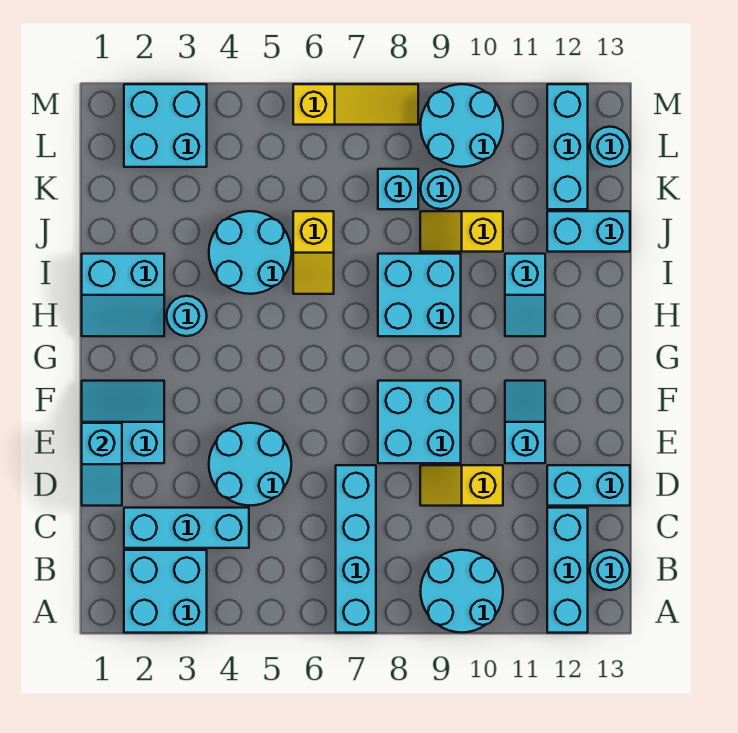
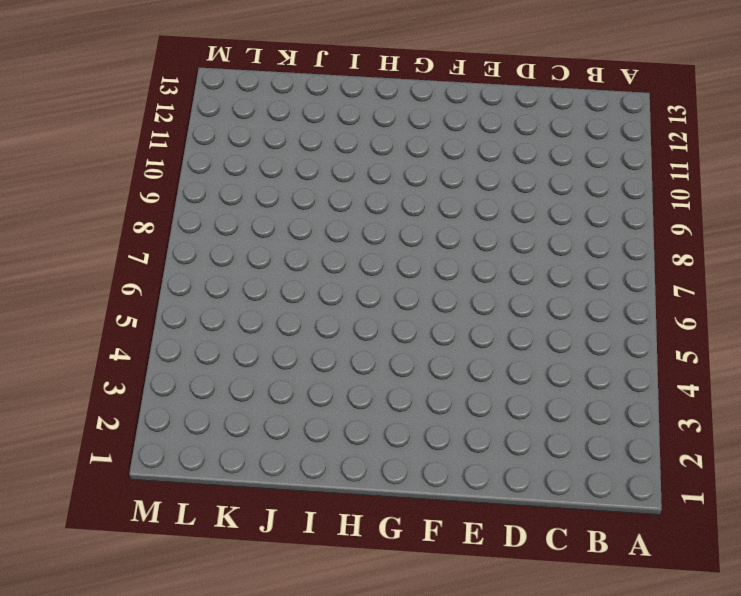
none -> cyan 2x2 brick [124,550,207,633]
none -> cyan 1x4 brick [336,465,376,633]
none -> cyan 2x2 round brick [421,550,503,633]

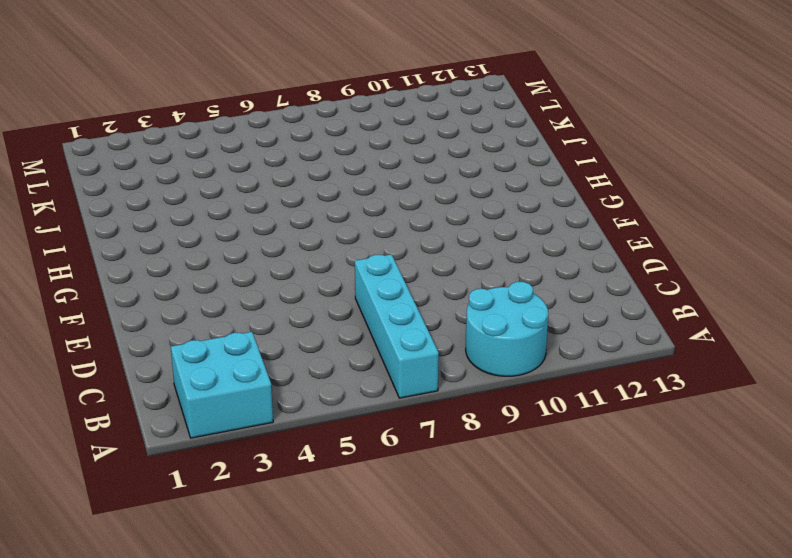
none -> cyan 1x3 brick [547,508,588,633]
none -> cyan 1x1 round brick [590,550,630,590]
none -> cyan 1x3 brick [124,508,249,548]

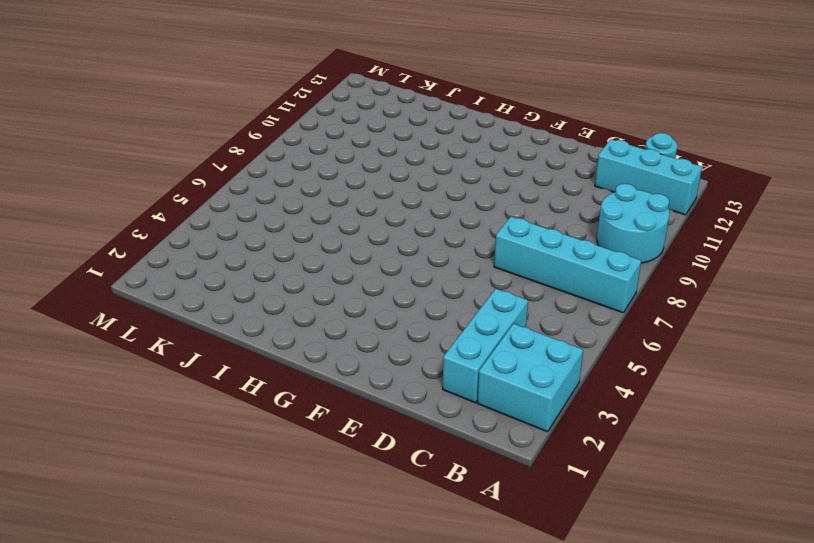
none -> cyan 2x2 round brick [209,423,291,506]
none -> yellow 1x2 slope [420,465,503,506]
none -> cyan 1x2 brick [547,465,630,506]

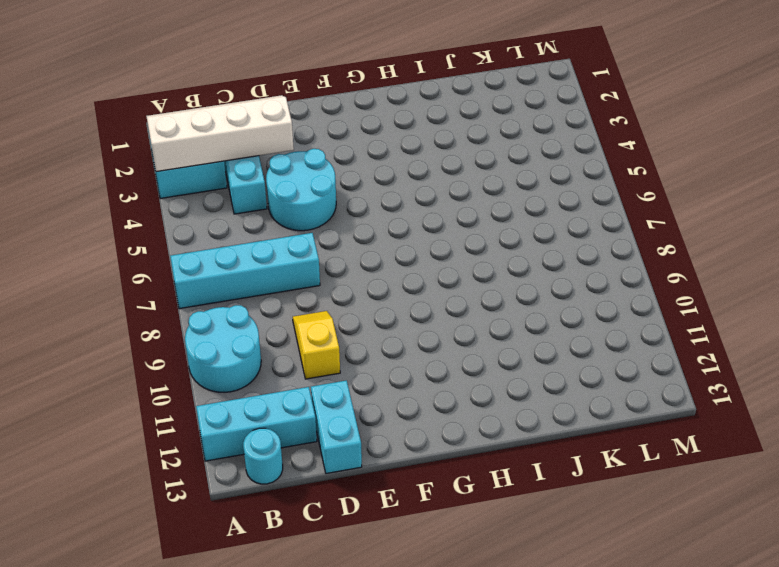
white 2x4 slope [146,95,294,172] -> none
none -> cyan 2x2 slope [82,381,164,463]
none -> cyan 2x2 brick [378,381,461,463]
none -> cyan 1x2 slope [505,381,545,463]

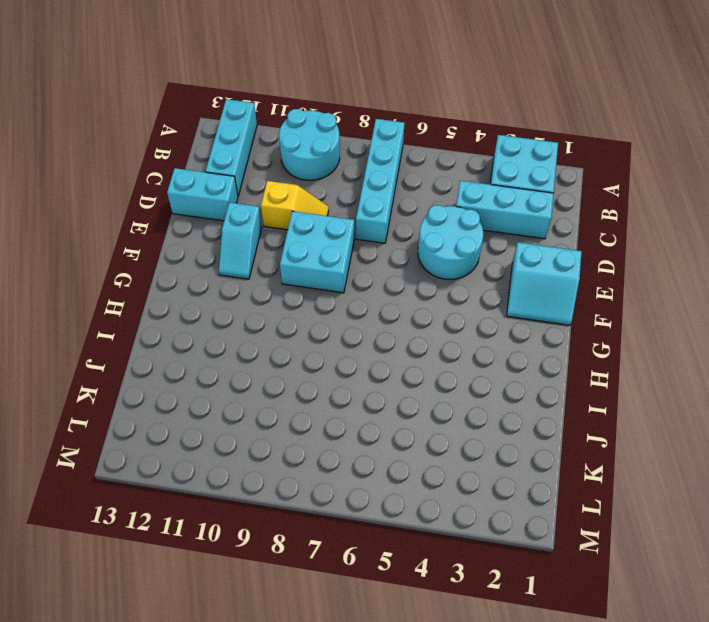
none -> cyan 1x1 round brick [590,550,630,590]
none -> cyan 2x2 slope [82,254,164,336]
none -> cyan 1x1 round brick [167,296,207,336]

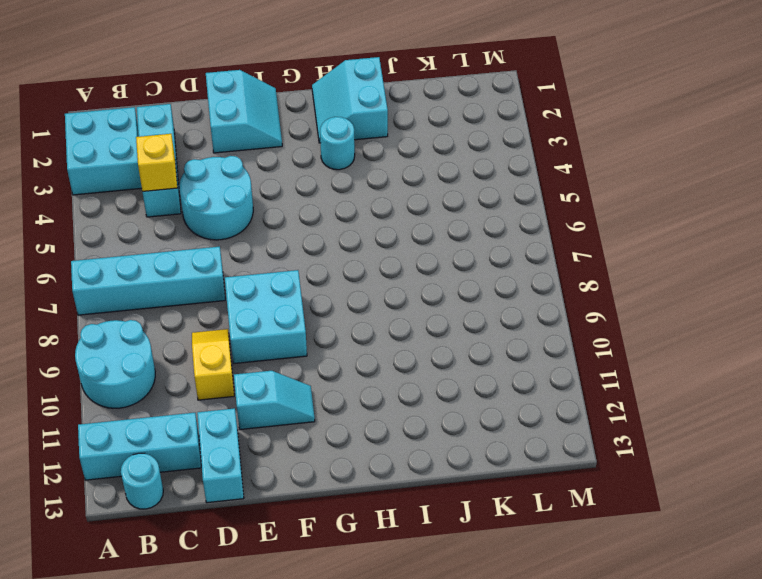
yellow 1x1 brick [136,134,177,191] -> none
none -> cyan 2x2 brick [378,254,461,336]
none -> cyan 1x2 slope [505,254,545,336]
none -> cyan 2x2 round brick [209,211,291,294]

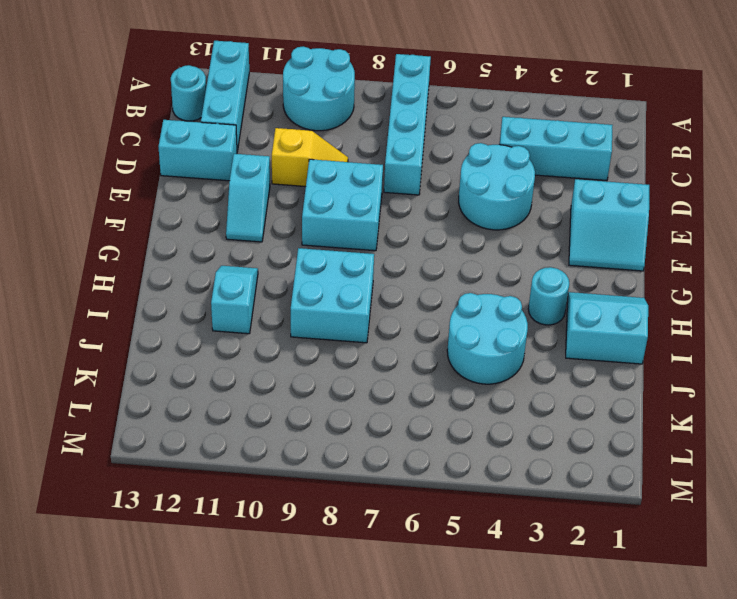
none -> cyan 2x2 brick [124,550,207,633]
none -> yellow 1x2 slope [293,211,334,294]
none -> yellow 1x2 slope [420,211,503,252]

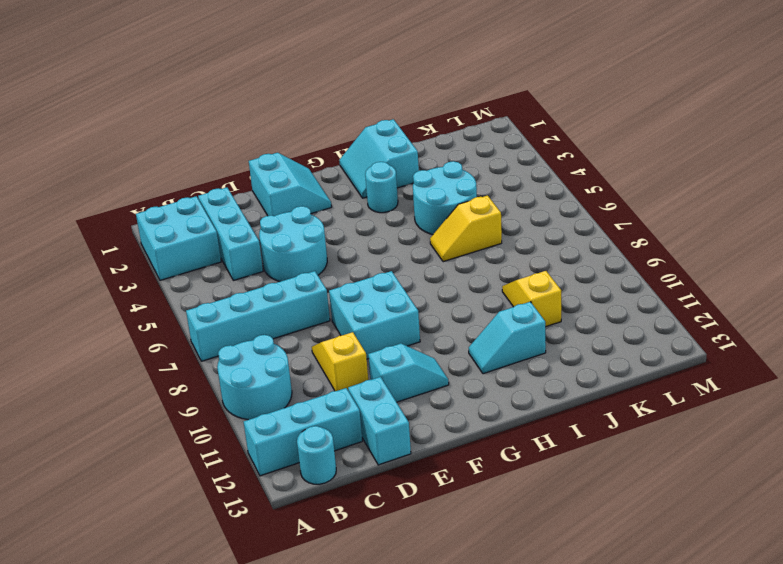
none -> cyan 2x2 brick [378,254,461,336]
none -> cyan 1x2 brick [547,211,630,252]
none -> cyan 1x1 brick [378,169,418,209]

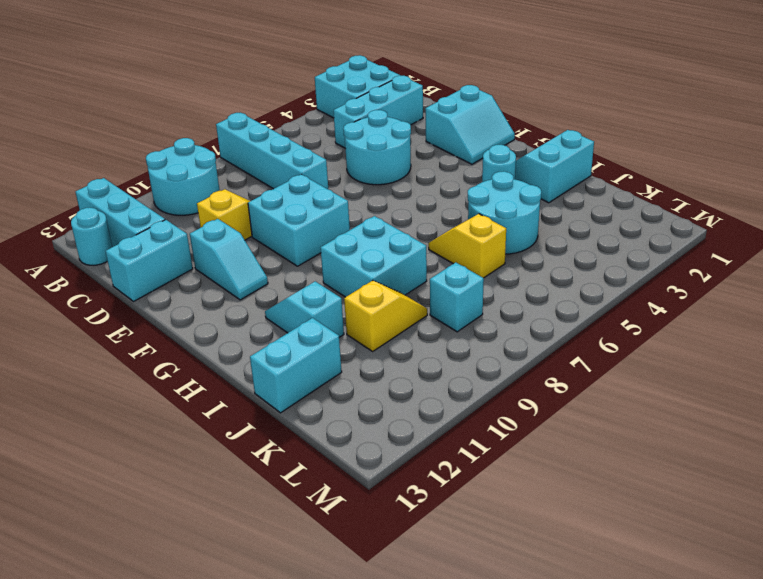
none -> cyan 1x1 round brick [421,169,461,209]
none -> cyan 1x3 brick [547,84,588,209]
none -> cyan 2x2 brick [124,84,207,167]

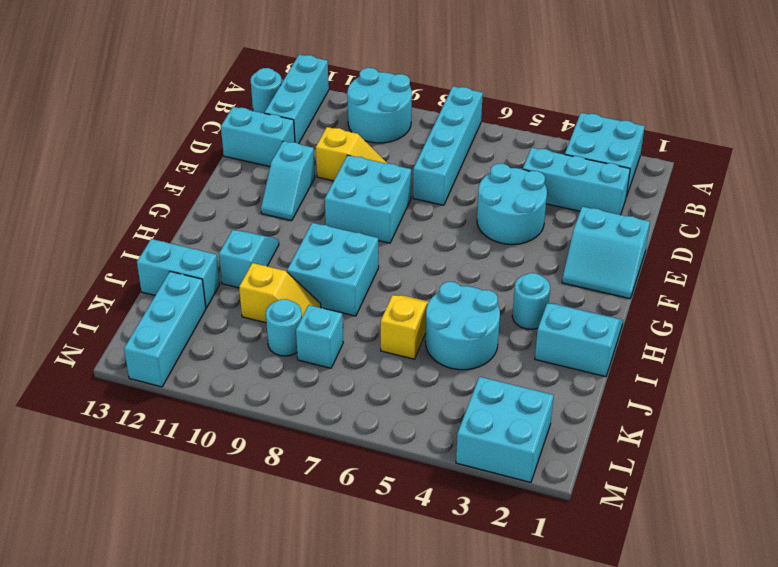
none -> cyan 2x2 round brick [421,84,503,167]
none -> cyan 1x1 round brick [590,127,630,167]
none -> yellow 1x3 slope [293,84,418,125]

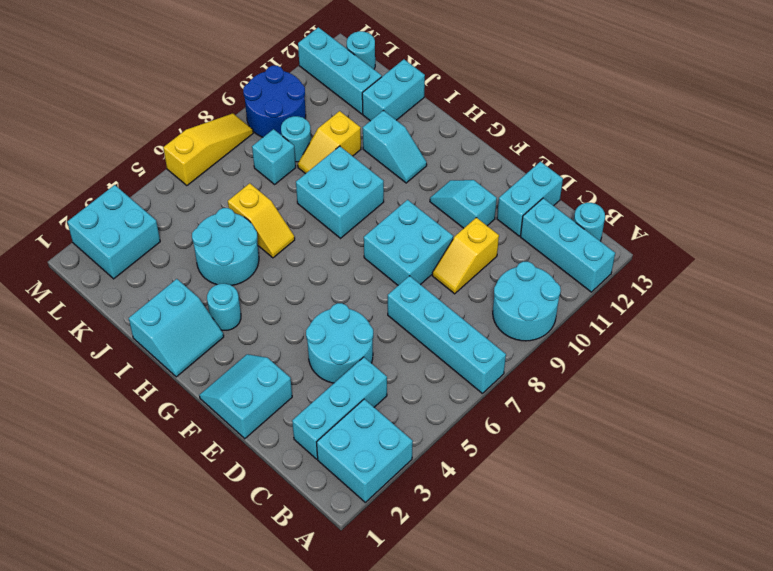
blue 2x2 round brick [243,66,306,137] -> cyan 2x2 round brick [421,84,503,167]
none -> cyan 1x2 slope [82,423,122,506]

